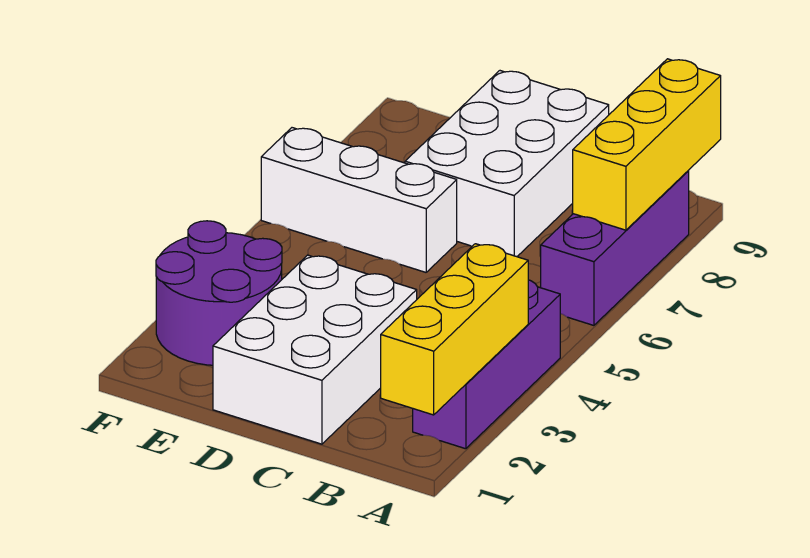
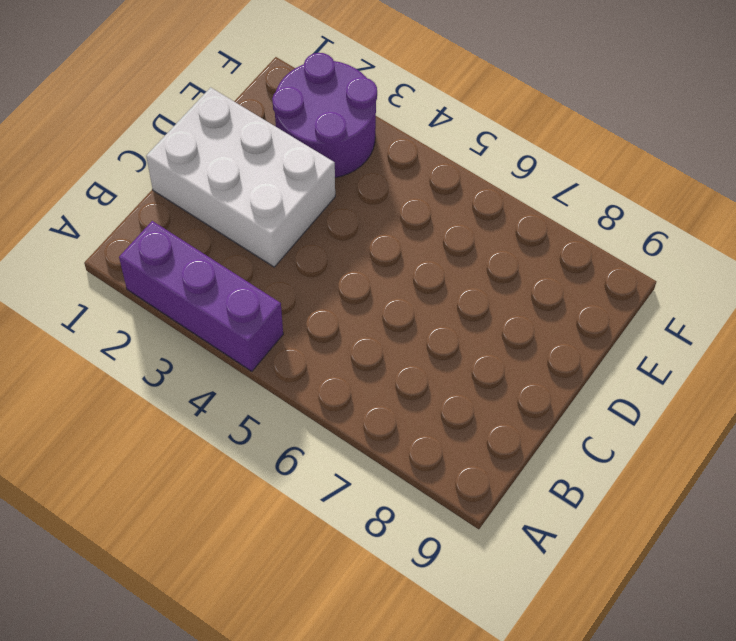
none -> purple 1x3 brick [541,171,689,325]
none -> white 2x3 brick [405,71,609,257]

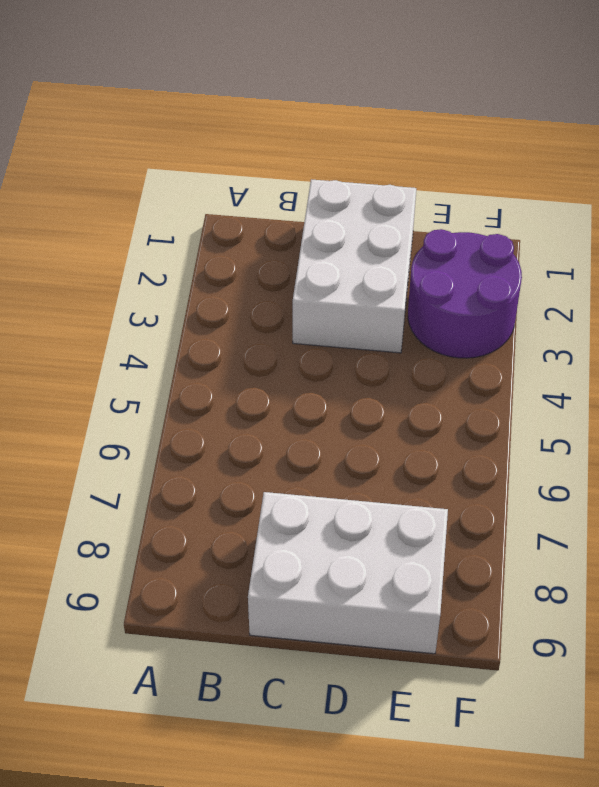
white 2x3 brick [248,492,448,654] -> white 2x3 brick turned to [405,71,609,257]
none -> purple 1x3 brick [413,280,560,449]
none -> purple 1x3 brick [541,171,689,325]

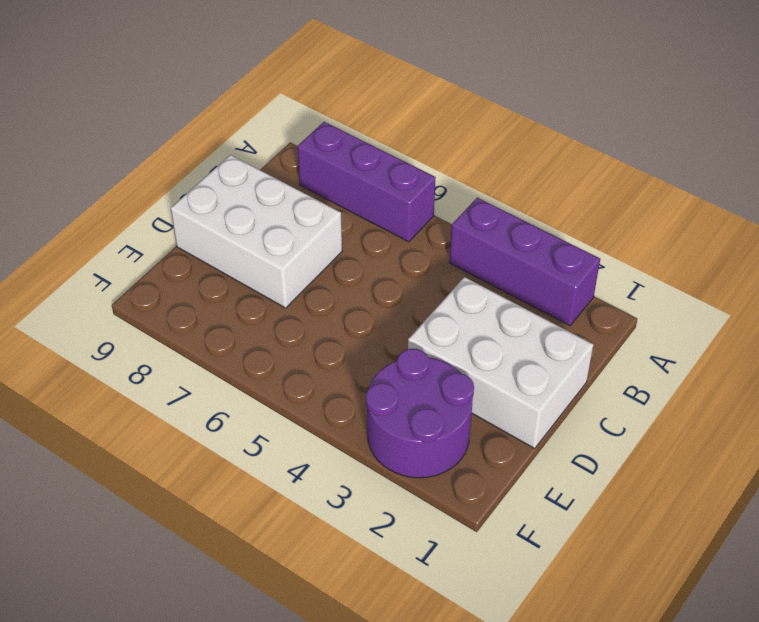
none -> white 1x3 brick [261,128,457,272]
none -> yellow 1x3 brick [381,244,528,415]

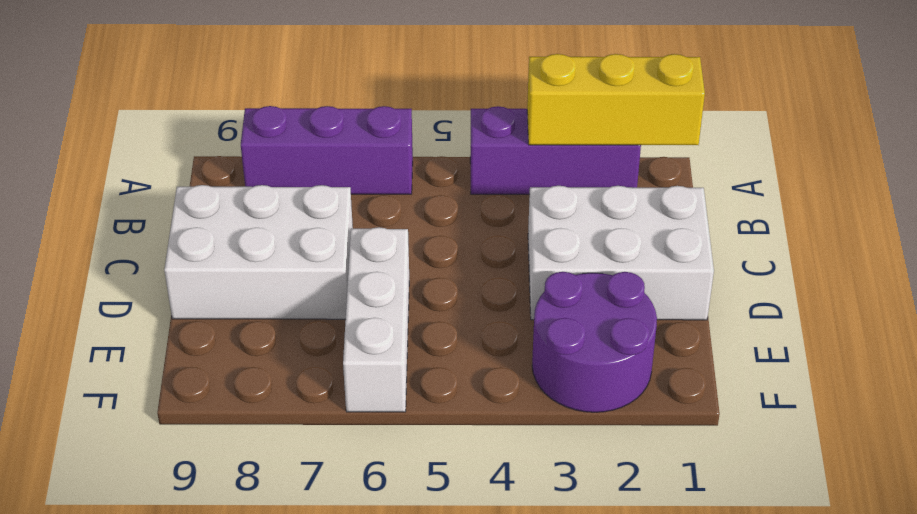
none -> yellow 1x3 brick [573,59,721,230]

